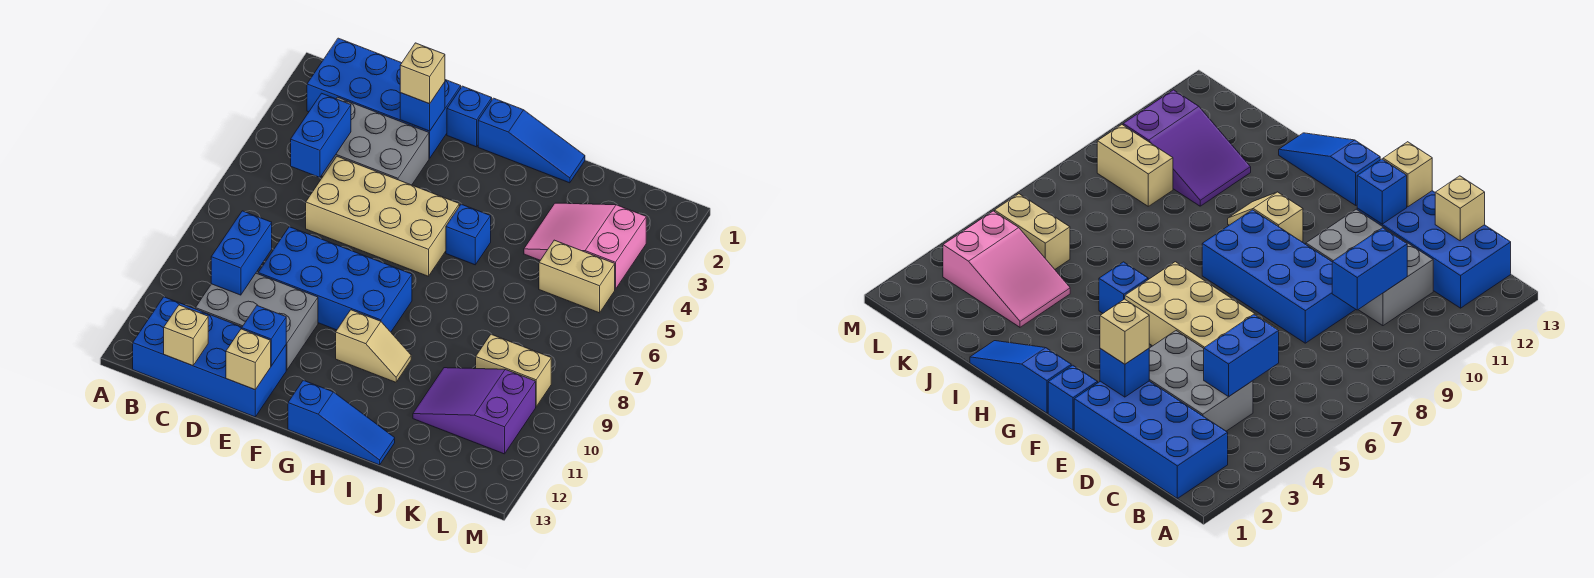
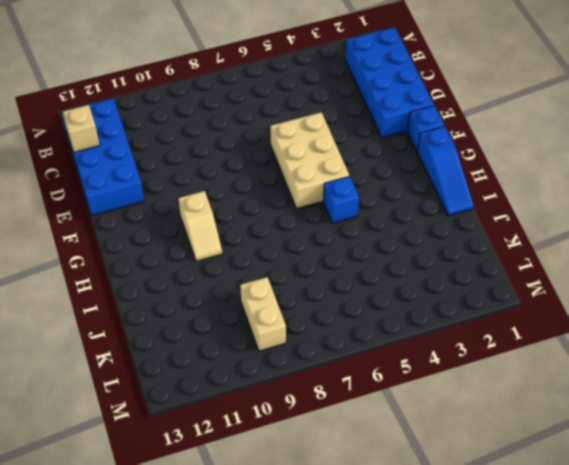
tan 2x3 brick [270,112,349,208] -> tan 2x4 brick [306,156,459,276]
none -> grey 2x3 brick [322,97,429,185]
none -> grey 2x3 brick [195,273,318,370]
none -> blue 2x4 brick [258,227,412,332]

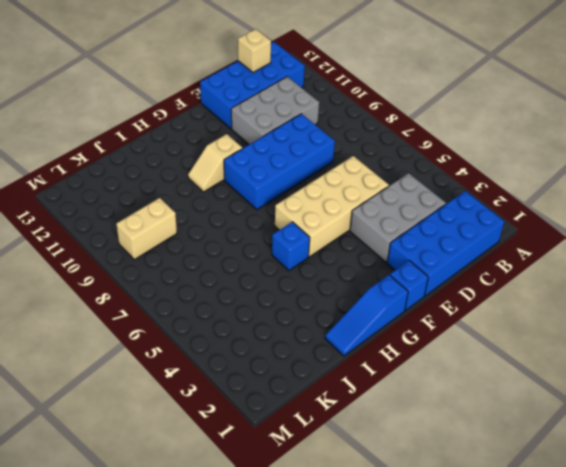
none -> blue 1x3 slope [288,380,395,465]
none -> pink 2x3 slope [524,203,646,289]
none -> purple 2x3 slope [413,368,536,454]

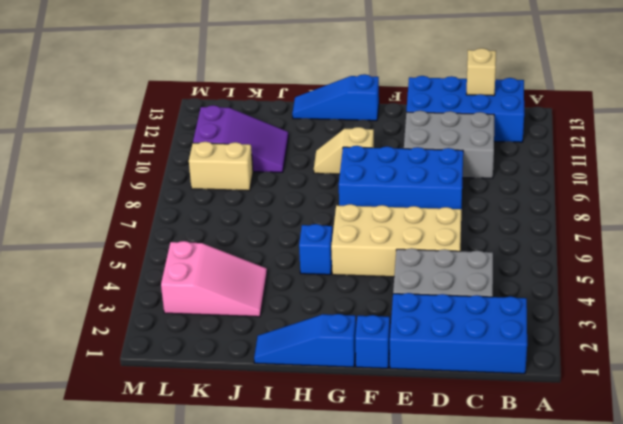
none -> tan 1x2 brick [539,240,615,313]
none -> blue 1x2 brick [291,93,351,178]
none -> blue 1x2 brick [211,211,272,295]

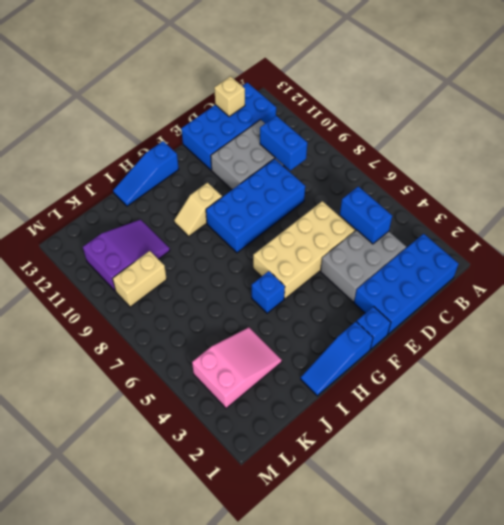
none -> tan 1x2 brick [539,240,615,313]
none -> blue 1x1 brick [400,82,445,131]
none -> blue 1x1 brick [242,306,286,366]

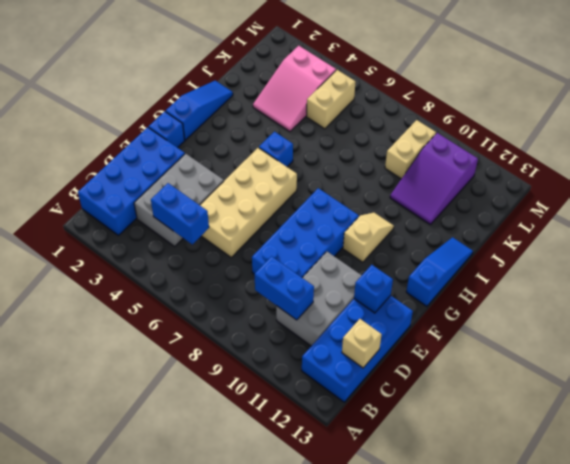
none -> blue 1x1 brick [400,82,445,131]
none -> tan 1x1 brick [226,329,271,390]
none -> tan 1x1 brick [400,43,445,104]

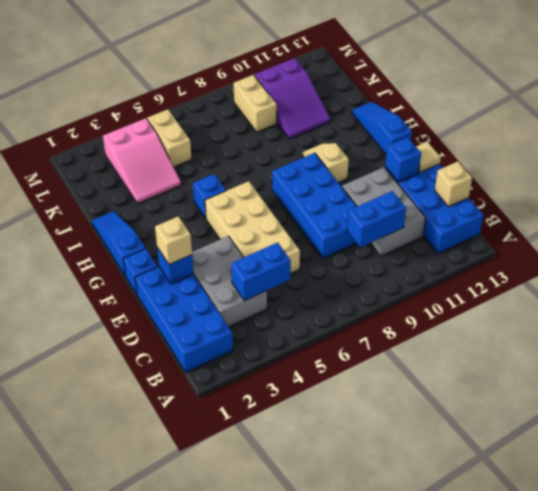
tan 1x1 tile [416,142,441,172] -> tan 1x1 brick [226,329,271,390]

